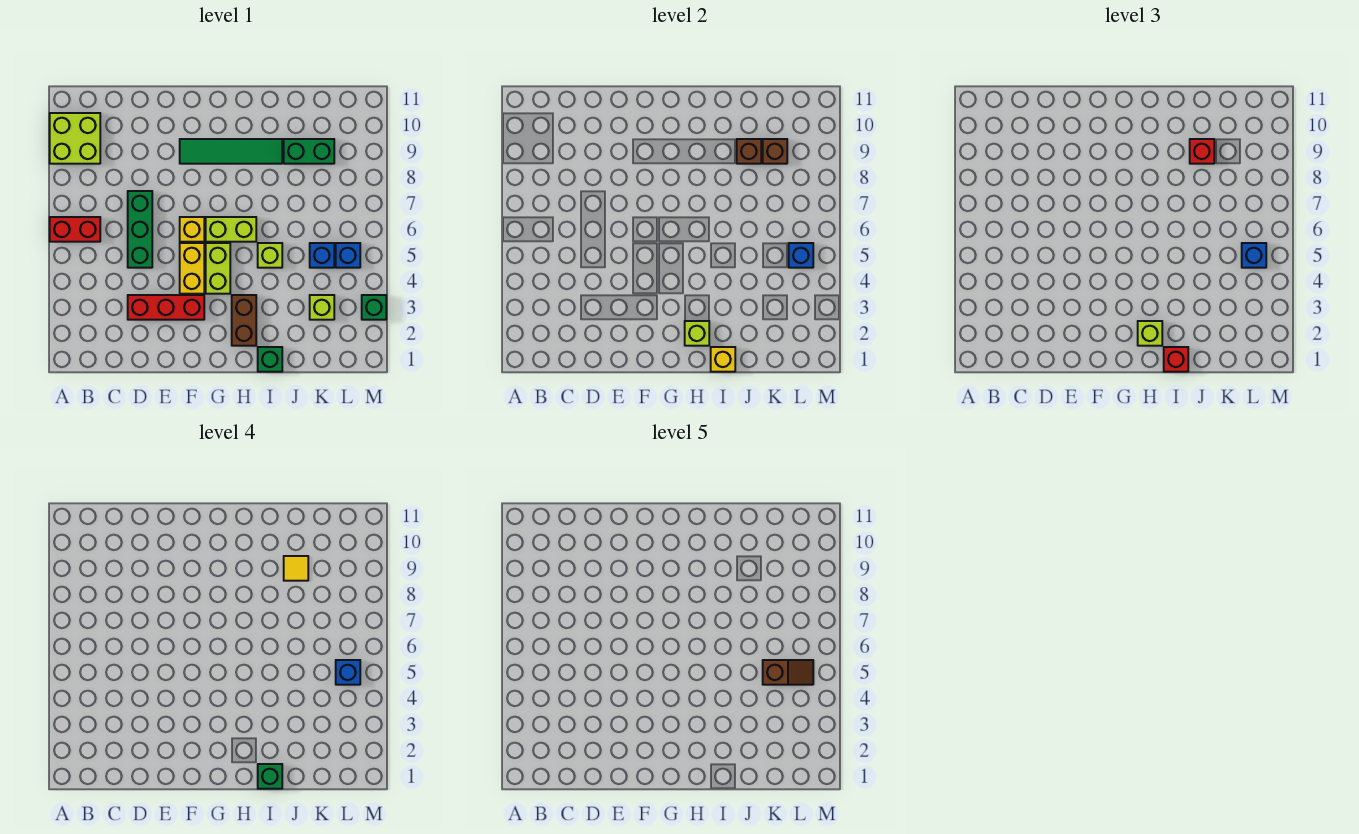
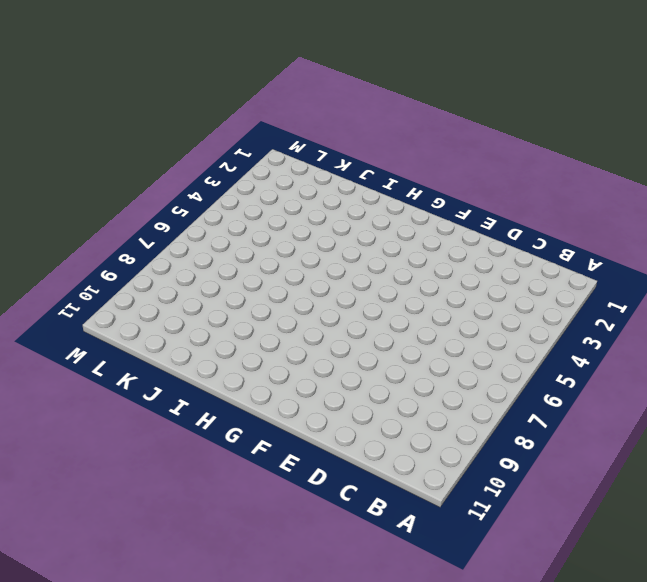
none -> red 1x2 brick [50,217,100,242]
none -> lime 2x2 brick [50,113,100,164]
none -> red 1x3 brick [128,295,204,320]
none -> green 1x3 brick [128,191,152,268]

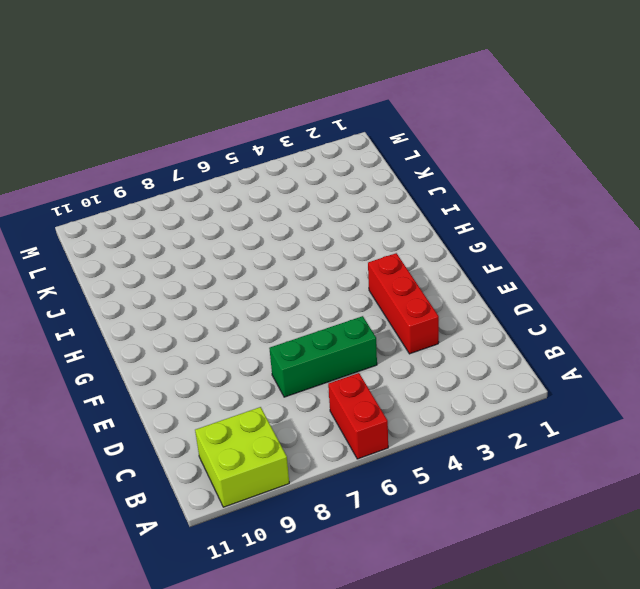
none -> yellow 1x2 brick [180,243,204,294]
none -> yellow 1x1 brick [180,217,204,242]
none -> green 1x4 tile [180,139,282,164]
none -> lime 1x2 brick [206,243,230,294]

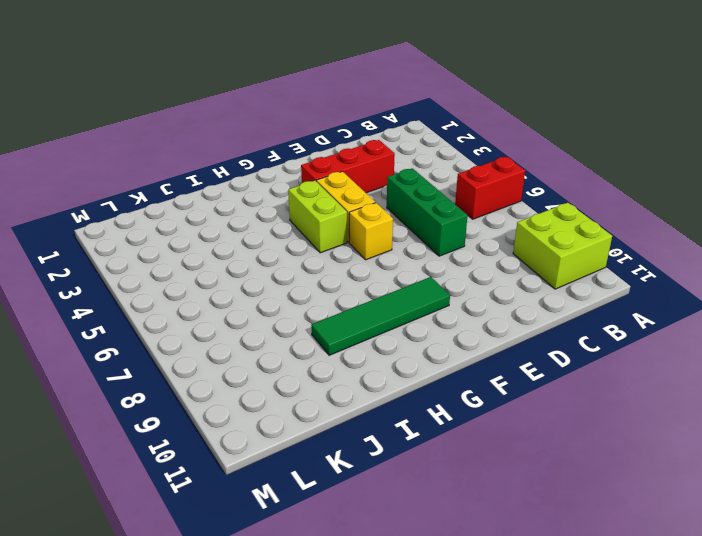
none -> lime 1x2 brick [206,217,256,242]
none -> brown 1x2 brick [232,295,256,346]
none -> green 1x1 brick [258,347,282,372]
none -> lime 1x1 brick [258,243,282,268]

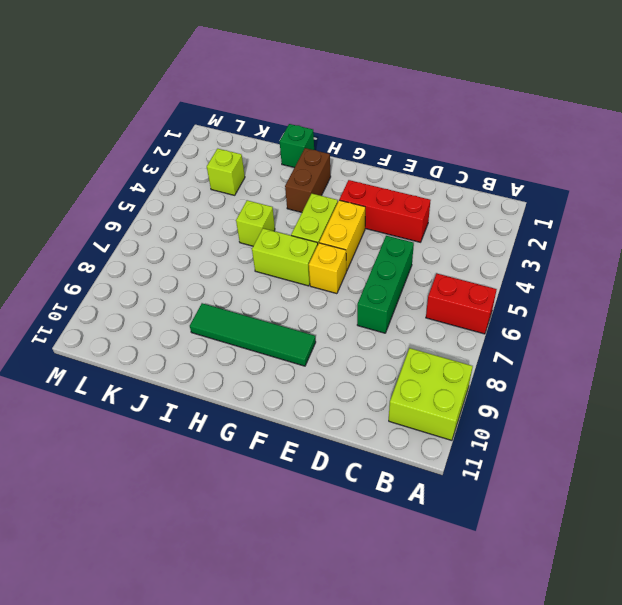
none -> green 1x2 brick [284,139,334,164]
none -> blue 1x1 brick [310,243,334,268]
none -> blue 1x1 brick [336,243,360,268]
none -> green 1x1 brick [362,295,386,320]

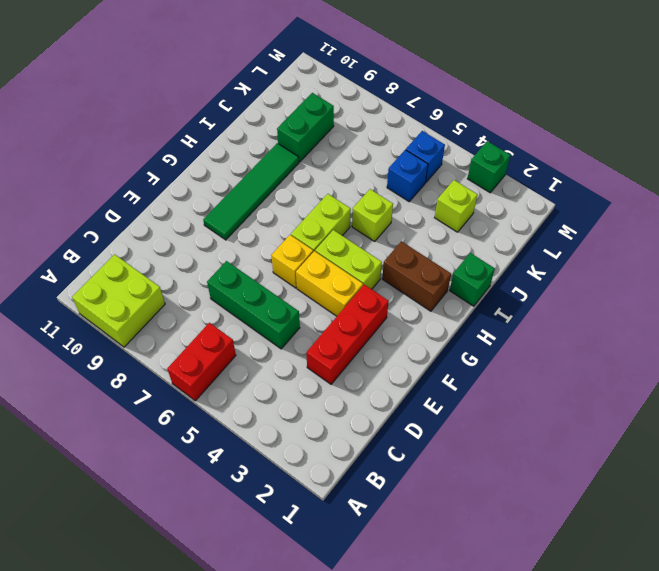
none -> lime 1x1 brick [685,321,709,346]
none -> yellow 1x1 brick [711,347,735,372]
none -> brown 1x1 brick [737,139,761,164]
none -> brown 1x1 brick [763,139,787,164]

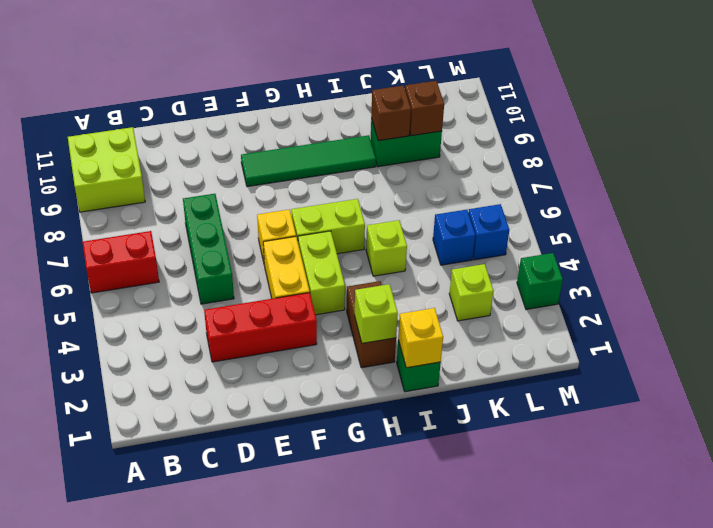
none -> blue 1x1 brick [789,243,813,268]
none -> lime 1x1 brick [1138,321,1162,346]
none -> red 1x1 brick [1164,347,1188,372]
none -> red 1x1 brick [1190,139,1214,164]

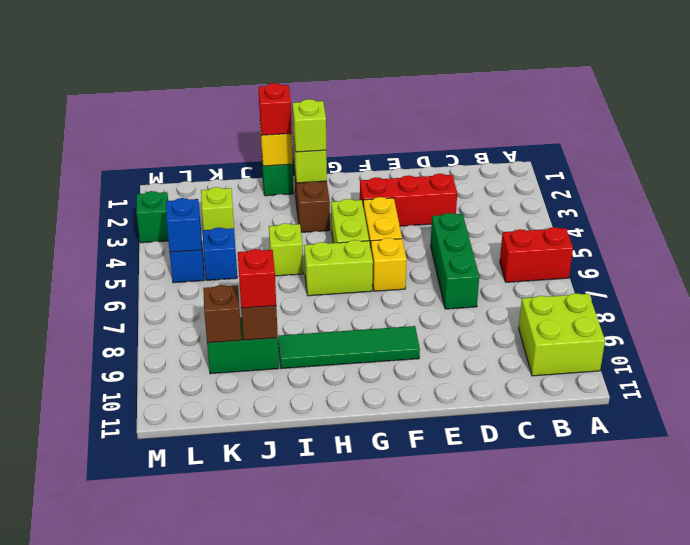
none -> blue 1x1 brick [1242,243,1266,268]
none -> green 1x1 brick [258,764,282,789]
none -> yellow 1x1 tile [284,556,308,581]
none -> blue 1x1 brick [336,660,360,685]

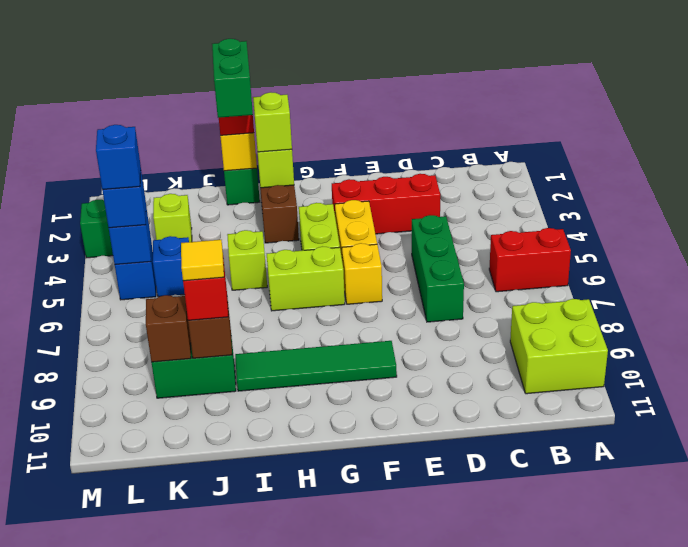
green 1x2 brick [212,39,253,118] -> green 1x1 brick [258,764,282,789]
none -> brown 1x2 slope [763,660,813,685]

